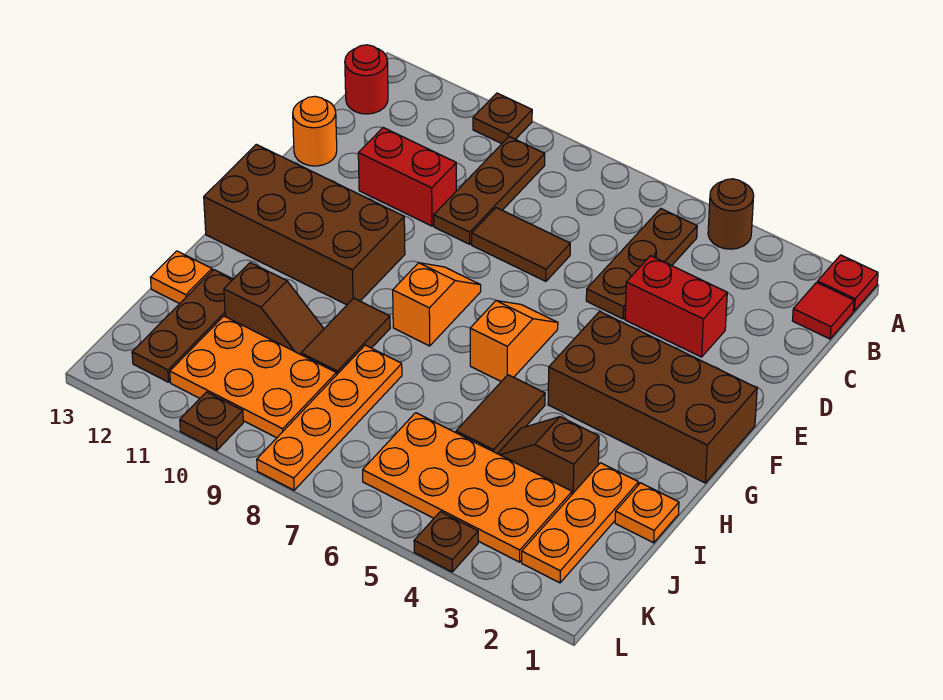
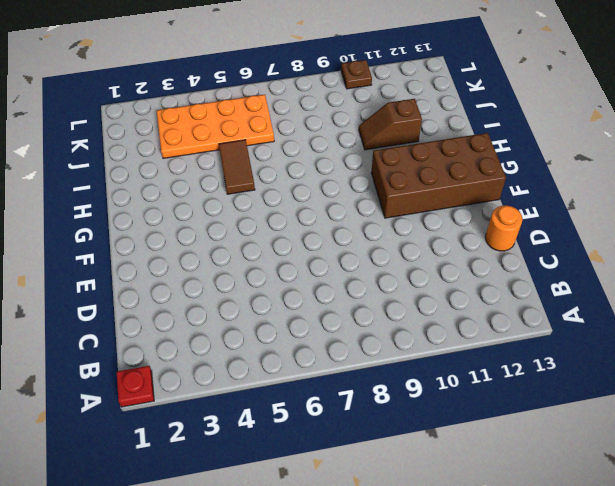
none -> brown 1x1 round brick [708,179,754,249]
none -> brown 1x1 plate [473,93,532,144]
none -> red 1x1 tile [792,282,854,339]

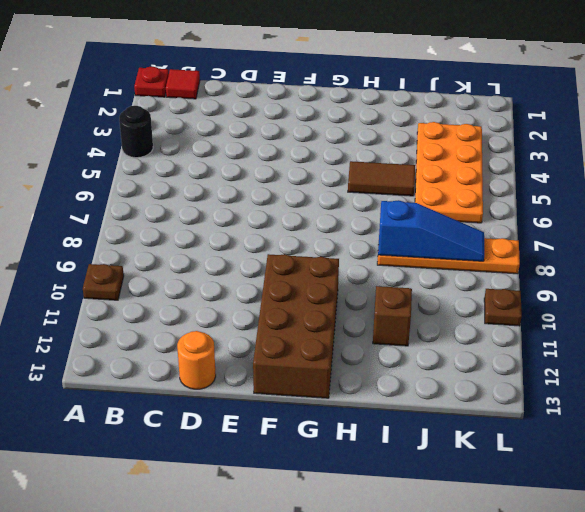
black 1x1 round brick [119,106,153,158] -> brown 1x1 round brick [708,179,754,249]
blue 1x3 slope [378,200,484,261] -> none
none -> brown 1x3 plate [586,209,697,319]
none -> brown 1x3 plate [434,137,545,244]
none -> red 1x1 round brick [345,45,388,114]

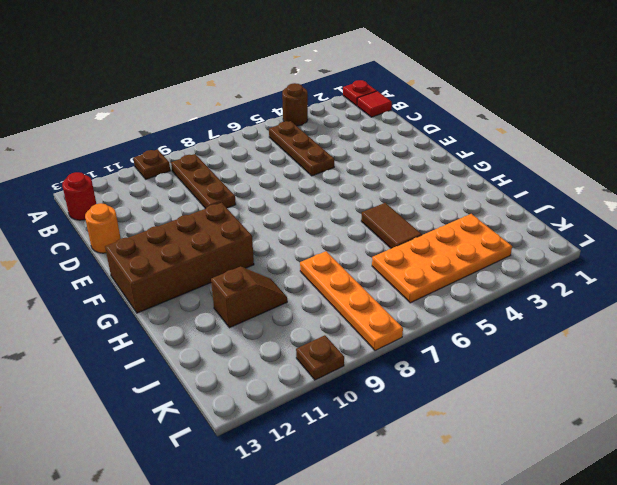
none -> red 1x2 brick [625,256,727,357]
none -> brown 1x2 tile [472,208,570,281]
none -> red 1x2 brick [358,128,456,226]

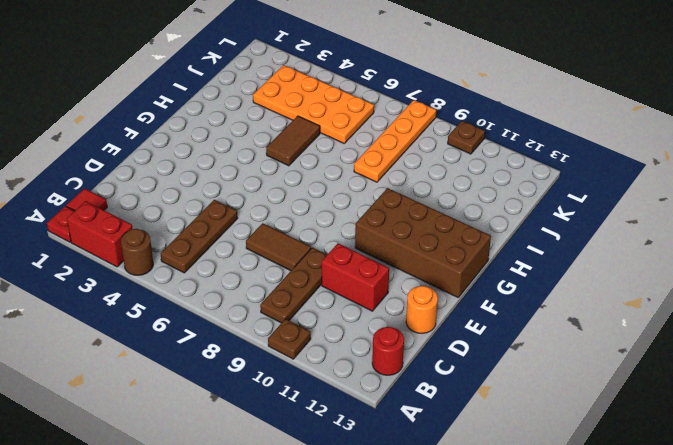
red 1x2 brick [67,201,133,267] -> red 1x2 brick moved to [625,256,727,357]
none -> brown 2x4 brick [548,311,757,483]
none -> orange 1x2 slope [470,301,558,381]
none -> orange 1x2 slope [393,263,481,346]

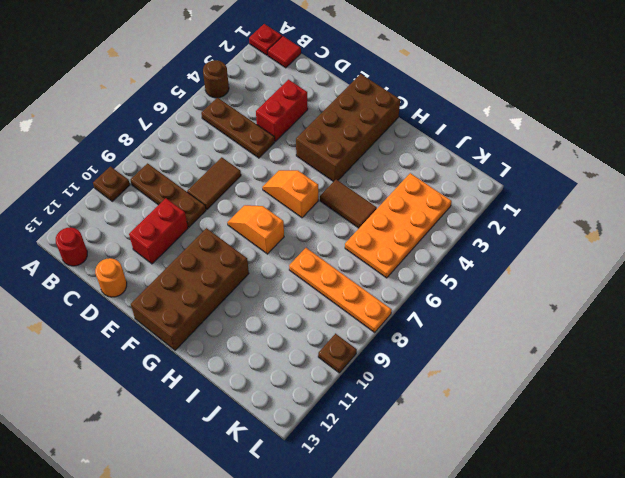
none -> brown 1x2 tile [301,298,390,375]
none -> orange 1x1 plate [615,483,679,543]
none -> orange 1x3 plate [522,463,639,583]

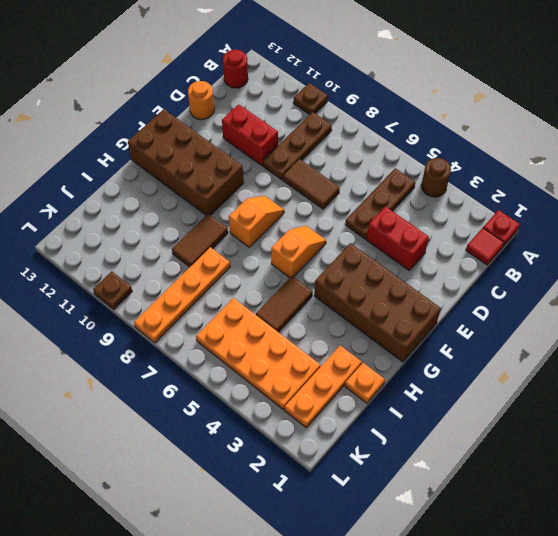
none -> brown 1x2 slope [498,417,599,494]
none -> brown 1x2 slope [224,263,324,355]
none -> brown 1x3 plate [132,270,233,382]

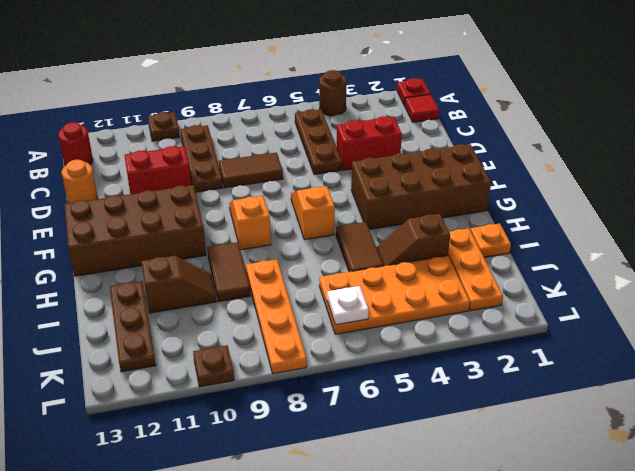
white 1x1 plate [327,286,369,325] -> none
none -> orange 1x1 plate [150,251,212,304]
none -> orange 2x3 plate [170,316,336,438]
none -> brown 1x1 plate [414,512,478,572]

